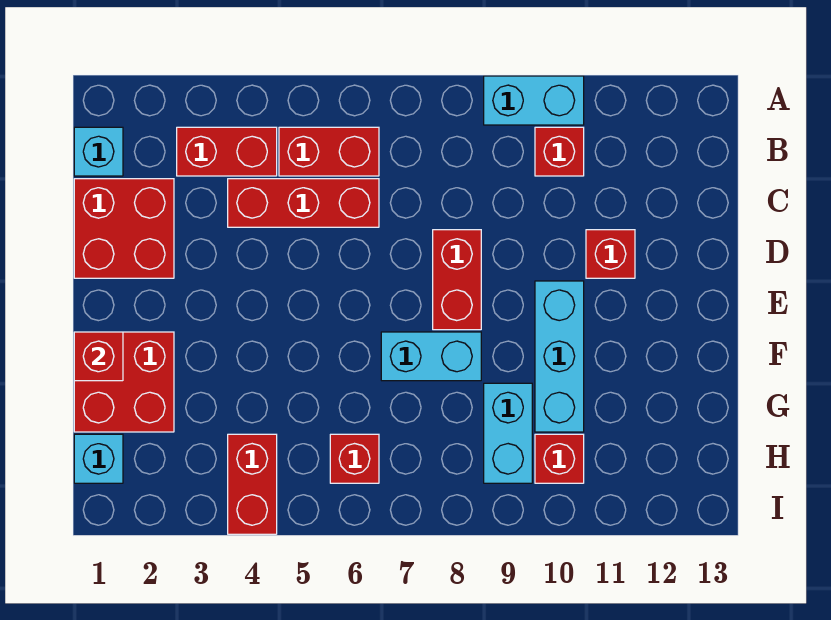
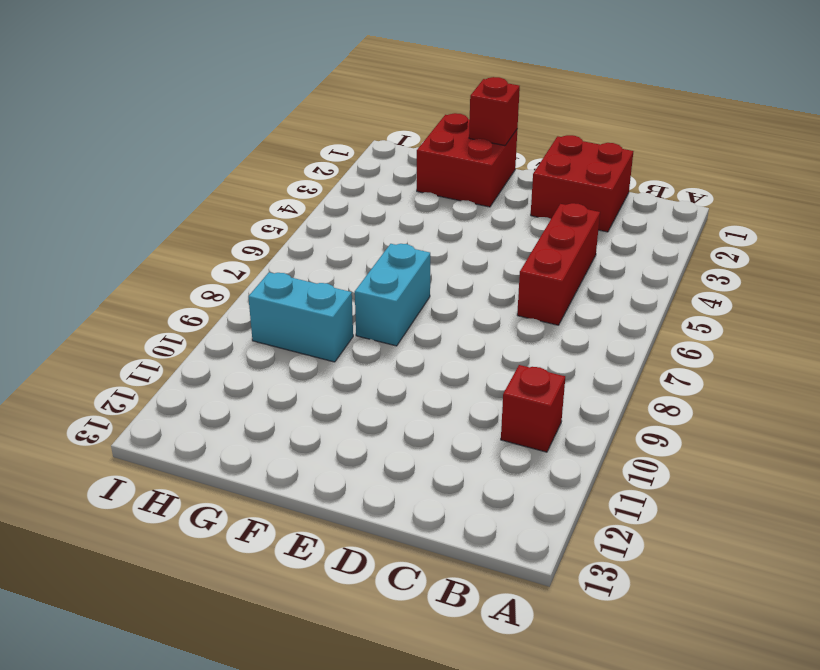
none -> cyan 1x2 brick [484,76,584,125]
none -> cyan 1x1 brick [74,127,123,176]
none -> red 1x2 brick [177,127,277,176]

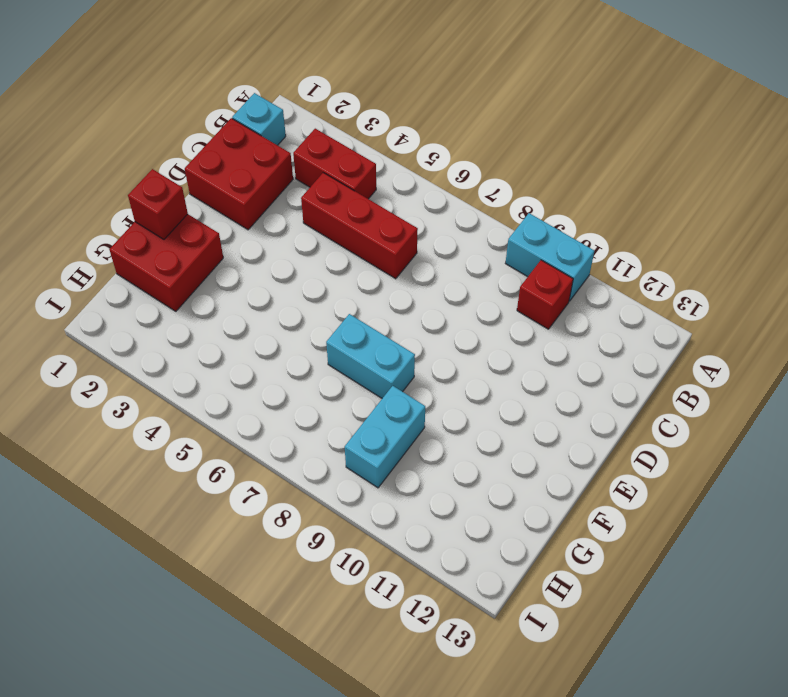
none -> red 1x2 brick [279,127,379,176]
none -> red 1x2 brick [433,230,481,330]
none -> red 1x1 brick [586,230,635,278]

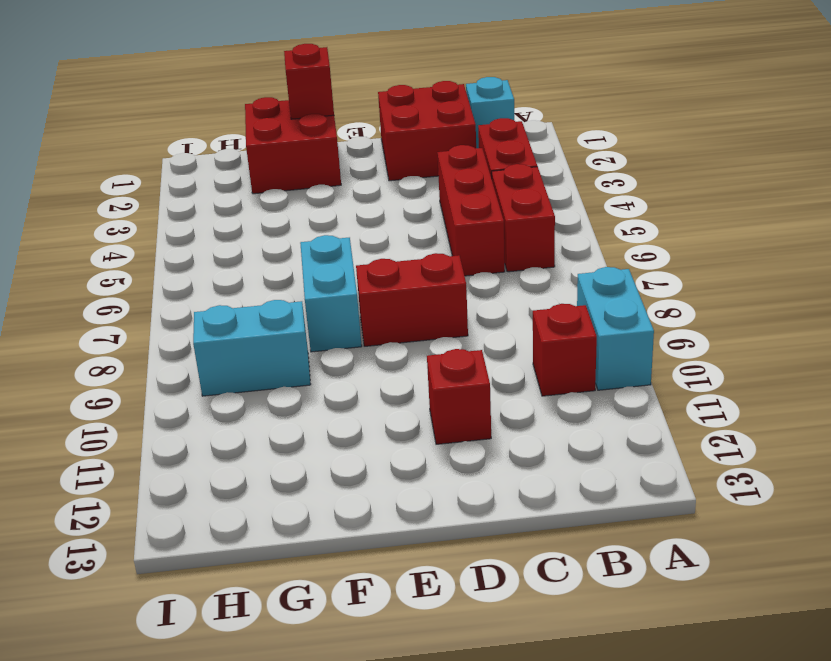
none -> cyan 1x3 brick [535,281,584,432]
none -> cyan 1x1 brick [74,434,123,483]
none -> red 1x2 brick [228,434,277,534]

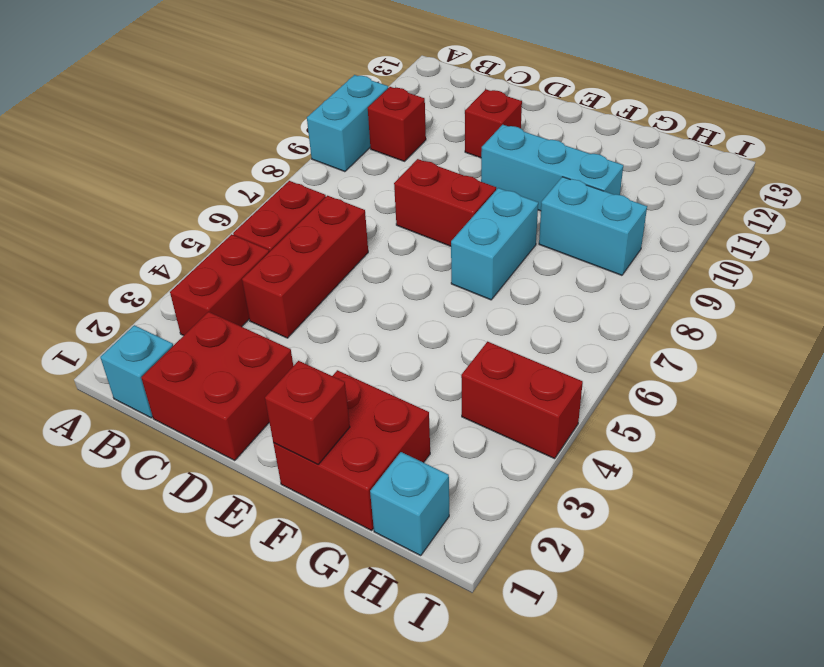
none -> red 1x1 brick [330,434,379,483]
none -> red 1x1 brick [535,434,584,483]

